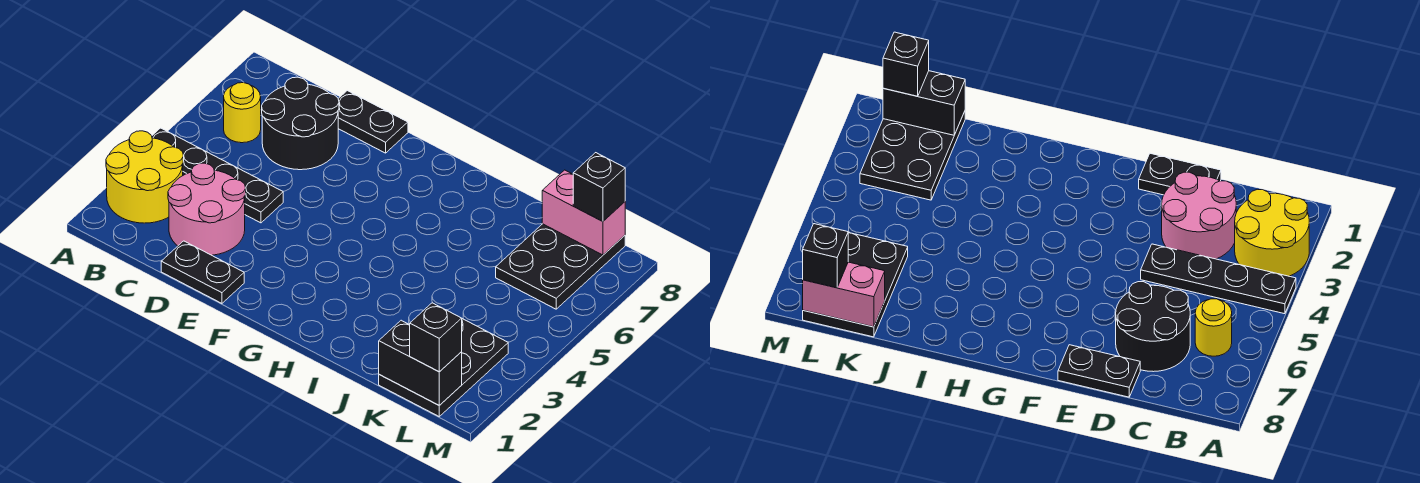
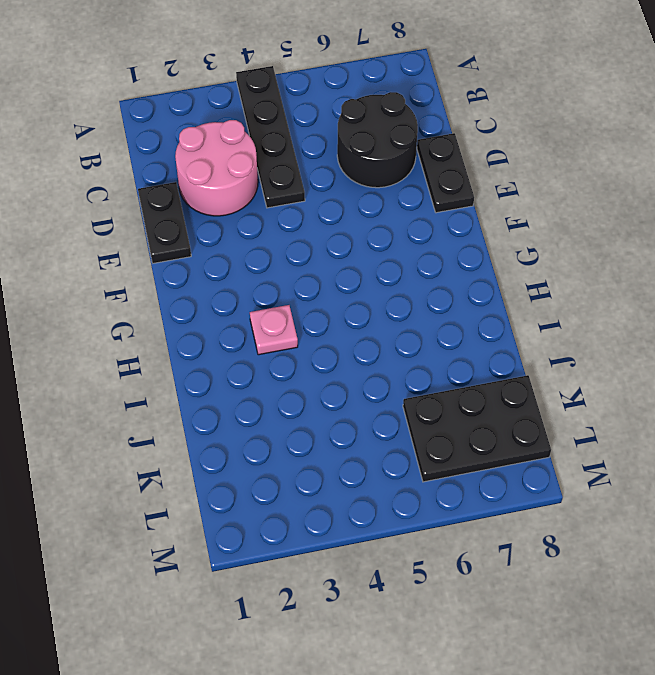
pink 1x1 plate [250,305,298,355] -> none
none -> yellow 2x2 round brick [106,131,183,223]
none -> yellow 1x1 round brick [224,83,261,143]
none -> black 2x3 plate [379,319,508,416]

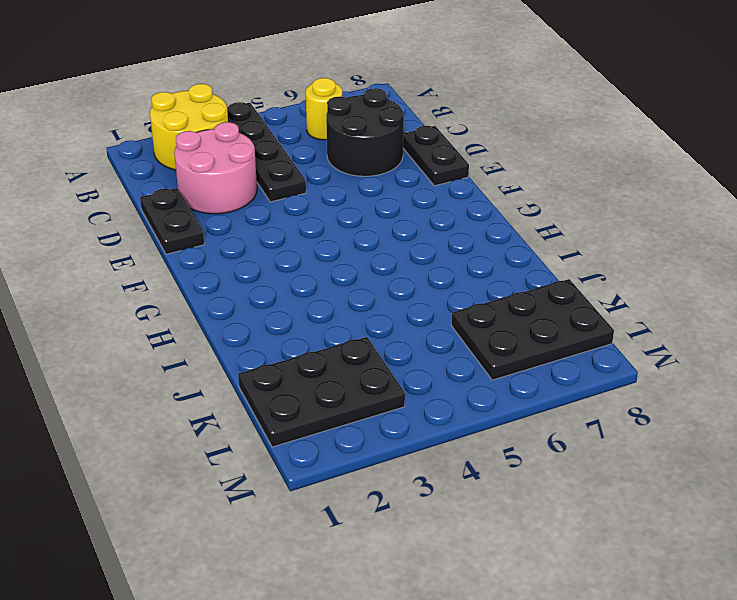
none -> black 1x2 brick [379,320,462,405]
none -> pink 1x2 brick [542,170,625,255]
none -> black 1x1 brick [410,303,462,372]

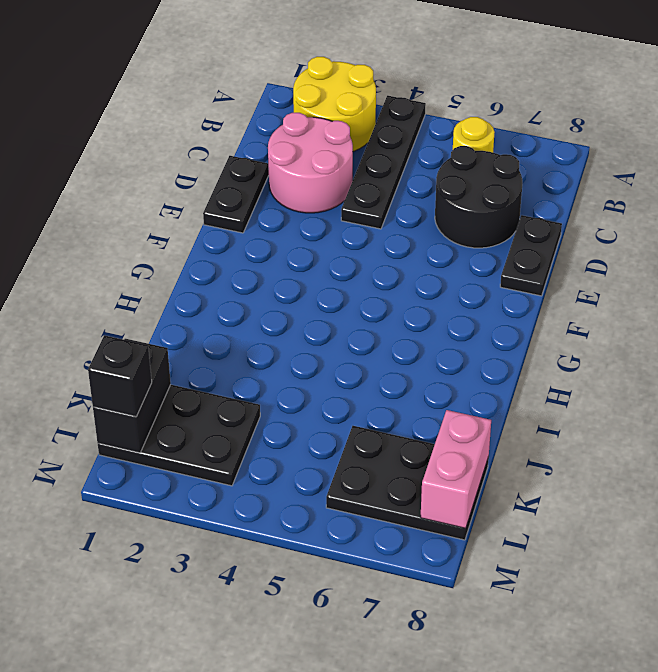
none -> black 1x1 brick [573,153,625,221]

